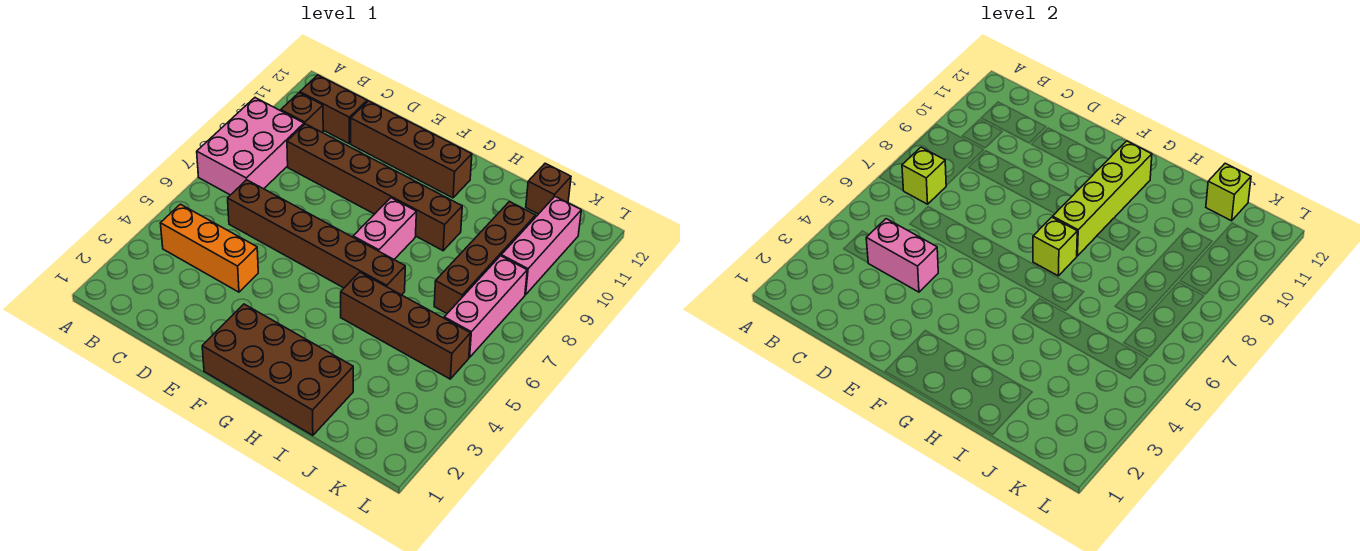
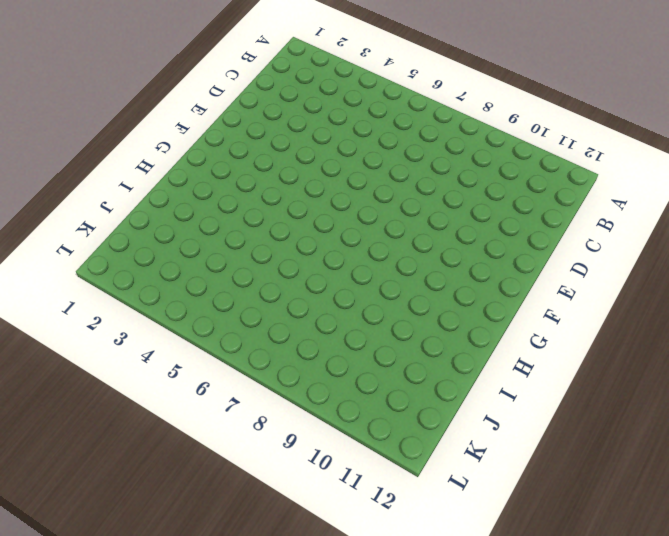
none -> pink 2x3 brick [197,98,304,195]
none -> orange 1x3 brick [160,204,258,292]
none -> brown 1x1 brick [281,93,323,132]

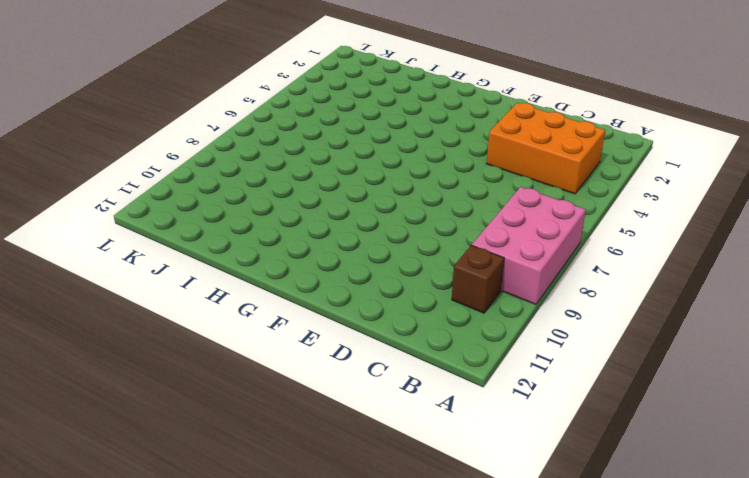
orange 2x3 brick [486,103,605,194] -> orange 1x3 brick [160,204,258,292]
none -> brown 1x2 brick [300,75,367,143]
none -> brown 1x6 brick [228,180,405,295]
none -> brown 1x6 brick [287,124,462,251]

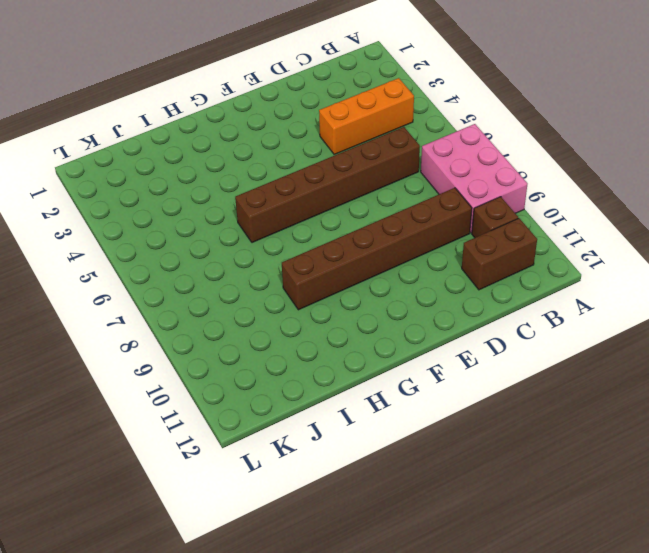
none -> brown 1x4 brick [351,101,472,198]
none -> brown 2x4 brick [202,304,353,435]
none -> pink 1x2 brick [353,198,416,259]

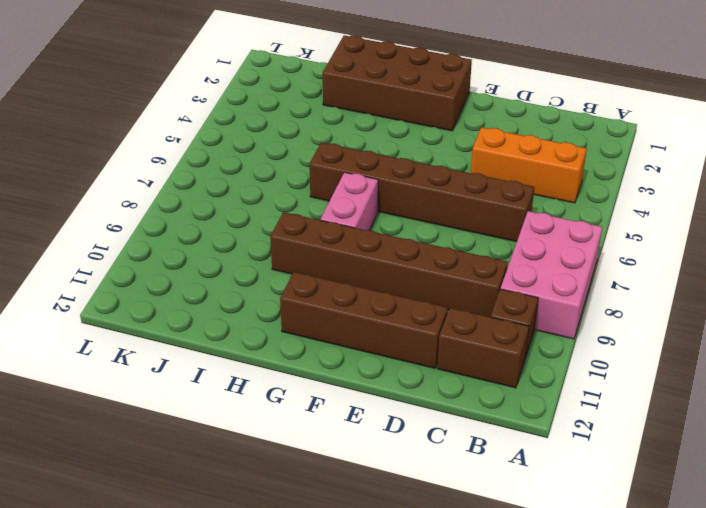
none -> brown 1x4 brick [341,272,470,379]
none -> brown 1x4 brick [434,201,536,313]
none -> brown 1x1 brick [526,163,571,214]

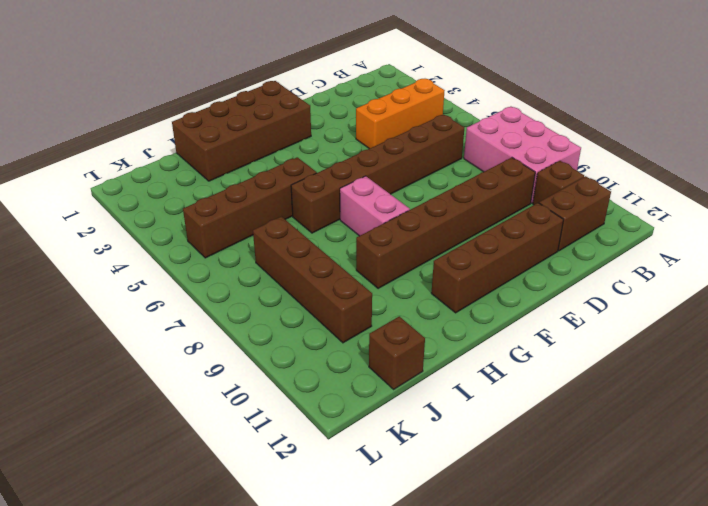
none -> pink 1x3 brick [444,256,527,357]
none -> pink 1x3 brick [501,197,581,295]
none -> lime 1x1 brick [902,147,946,204]

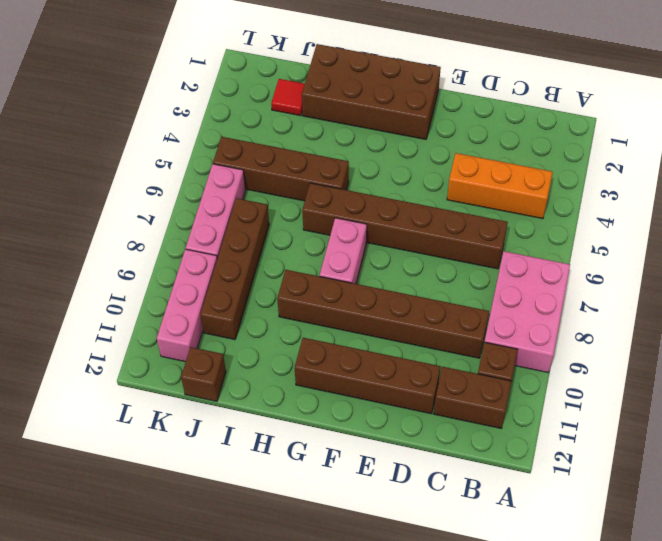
red 1x1 tile [271,79,305,116] -> none
none -> lime 1x1 brick [902,147,946,204]
none -> pink 1x2 brick [866,219,938,292]
none -> lime 1x1 brick [1033,217,1077,276]

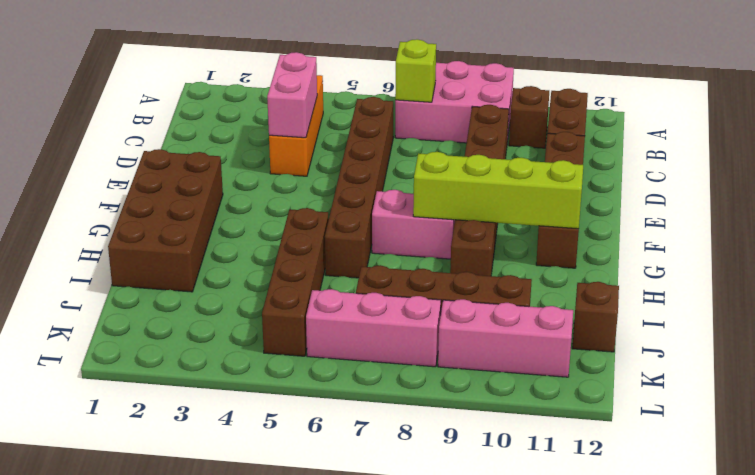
none -> lime 1x1 brick [1033,217,1077,276]
none -> lime 1x1 brick [1206,163,1251,221]

